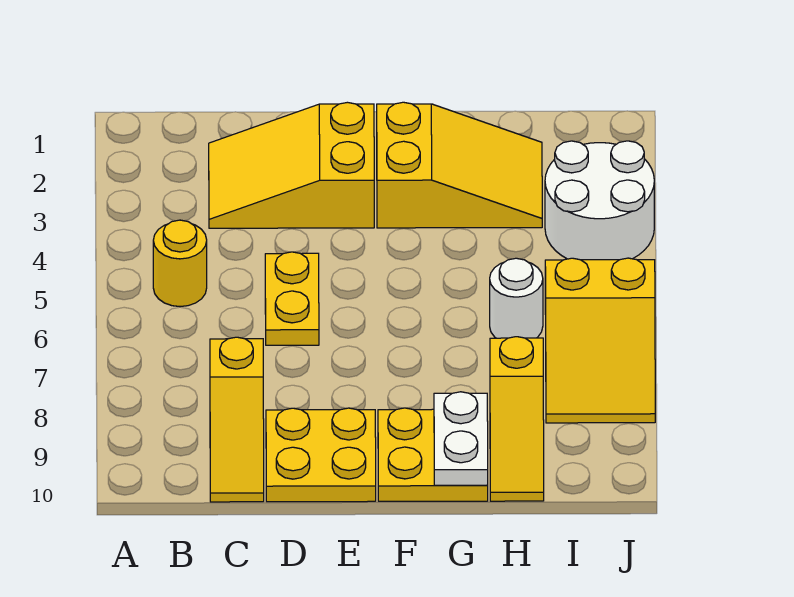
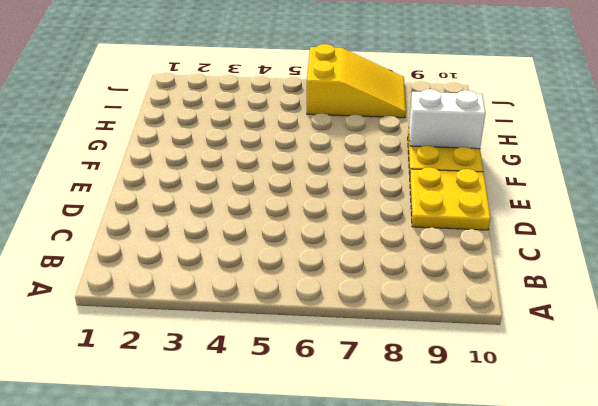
white 1x2 brick [409,89,486,149] -> white 1x2 plate [434,392,488,485]
none -> yellow 1x1 round brick [153,220,207,307]
none -> yellow 2x3 slope [209,102,374,228]
none -> yellow 1x3 slope [210,337,264,502]

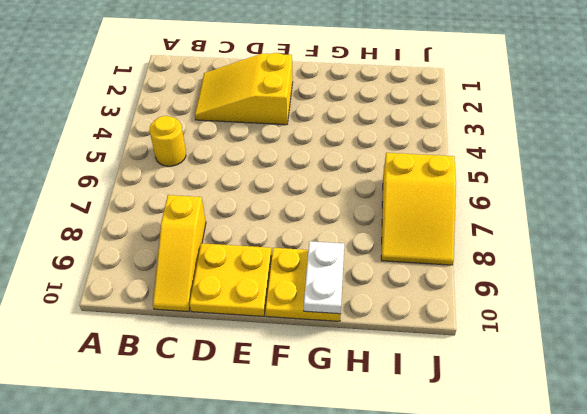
none -> yellow 1x2 plate [265,252,319,345]
none -> yellow 2x3 slope [377,102,542,228]
none -> white 1x1 round brick [490,258,543,338]

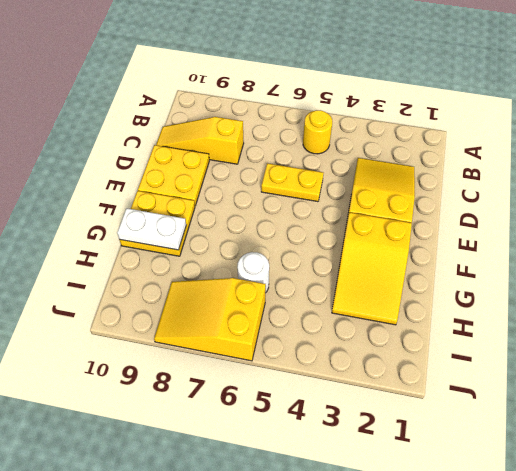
none -> yellow 1x3 slope [490,337,544,501]
none -> white 2x2 round brick [545,141,654,260]

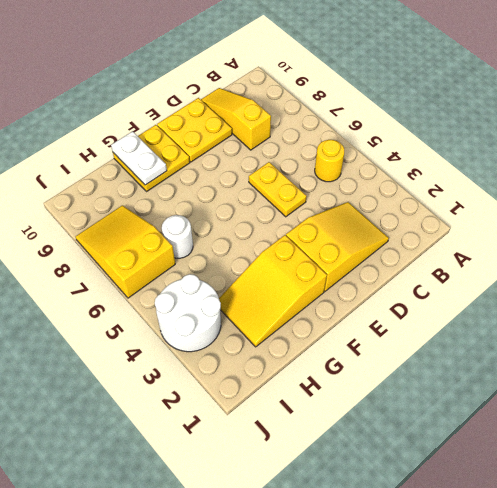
none -> yellow 1x3 slope [490,337,544,501]

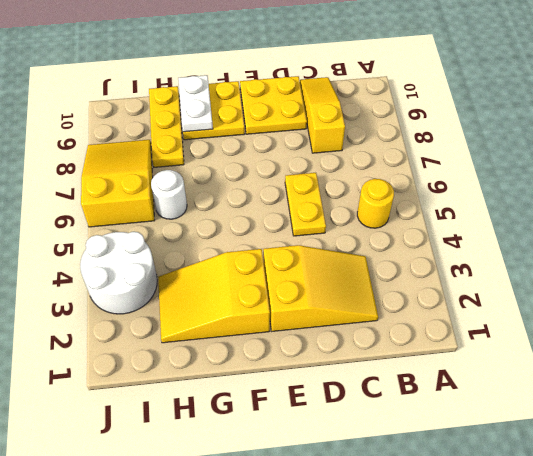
yellow 1x3 plate [149,86,184,167] -> yellow 1x3 slope [490,337,544,501]

